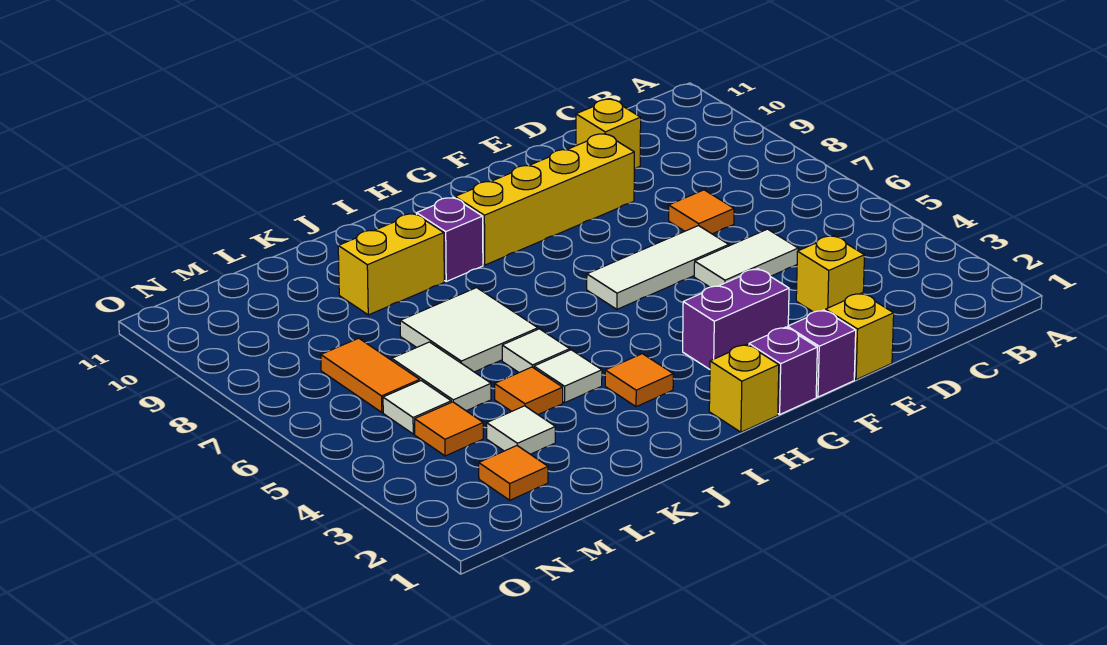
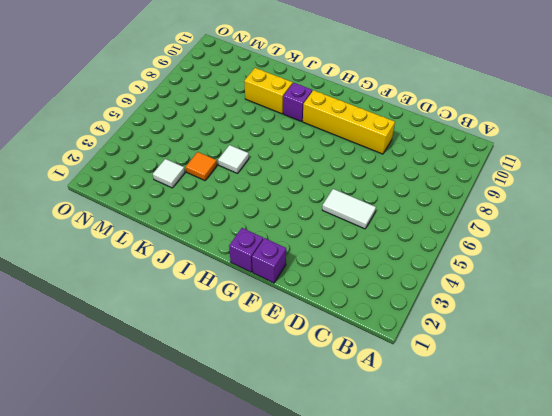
none -> yellow 1x1 brick [796,236,864,312]
none -> orange 1x1 tile [669,190,734,234]
none -> yellow 1x1 brick [576,99,641,169]

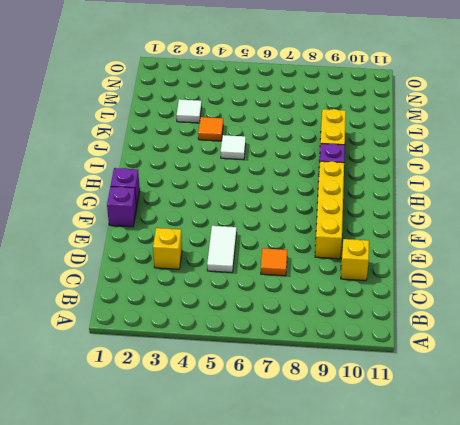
none -> yellow 1x1 brick [826,293,894,380]
none -> white 1x3 tile [587,226,729,309]
none -> purple 1x2 brick [683,269,789,369]

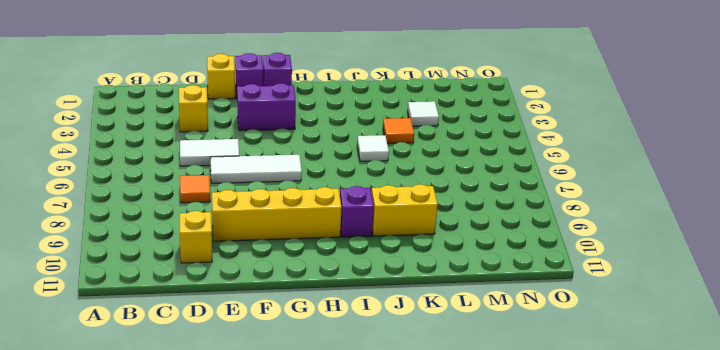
none -> yellow 1x1 brick [709,345,779,432]
none -> orange 1x1 tile [605,354,673,407]
none -> white 1x1 tile [534,350,602,403]

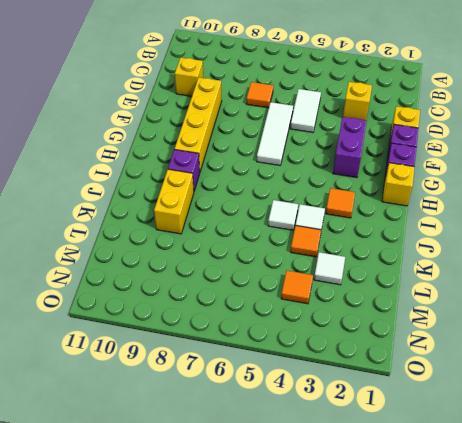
none -> white 2x2 tile [400,288,538,372]
none -> white 1x2 tile [392,342,491,411]
none -> orange 1x1 tile [479,446,548,500]

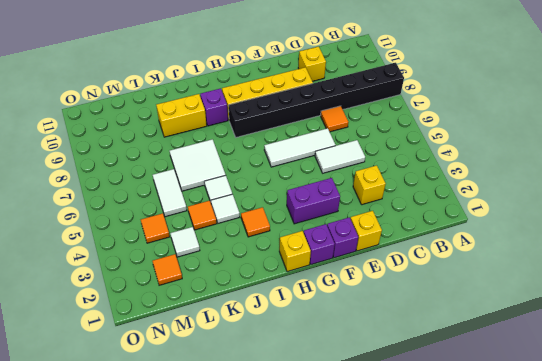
black 1x8 brick [228,63,404,137] -> none
none -> white 1x1 tile [383,381,451,434]
none -> orange 1x2 tile [321,338,420,412]

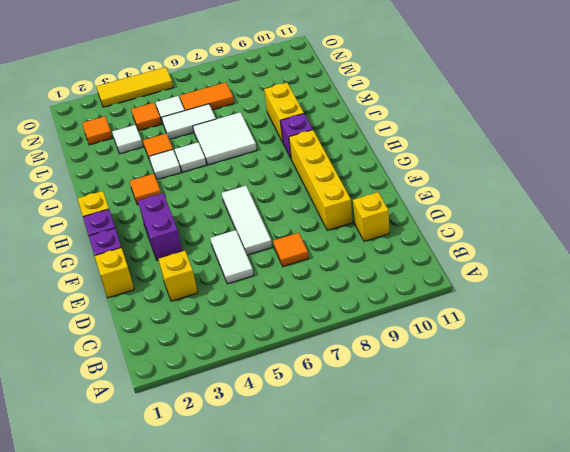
yellow 1x3 tile [96,67,173,107] -> none

